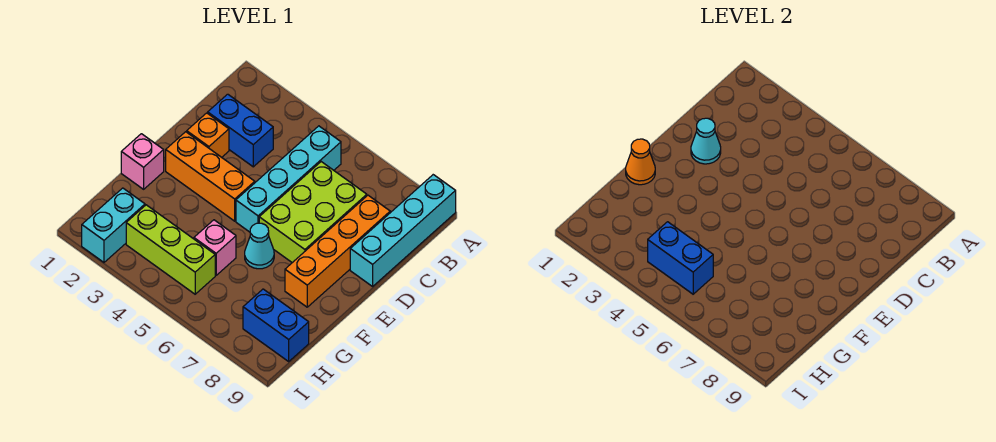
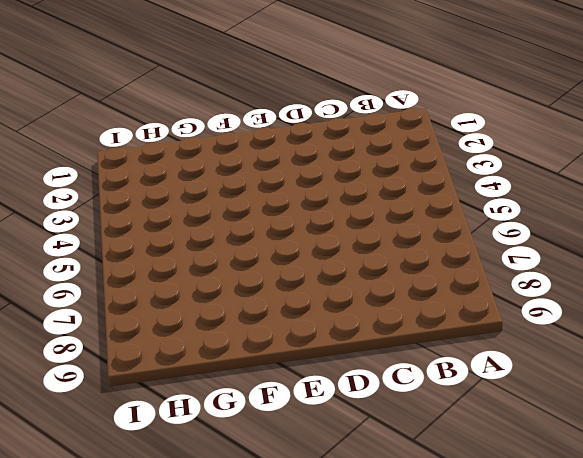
none -> cyan 1x4 brick [350,175,456,286]
none -> cyan 1x4 brick [236,126,341,232]
none -> blue 1x2 brick [208,94,273,167]

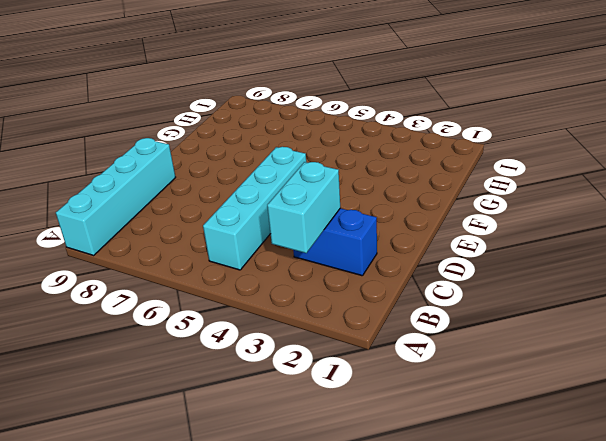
cyan 1x2 brick [267,162,340,253] -> cyan 1x2 brick moved to [82,188,145,262]
none -> lime 2x3 brick [259,162,367,263]
none -> orange 1x4 brick [285,195,390,307]
none -> orange 1x1 brick [187,113,229,157]

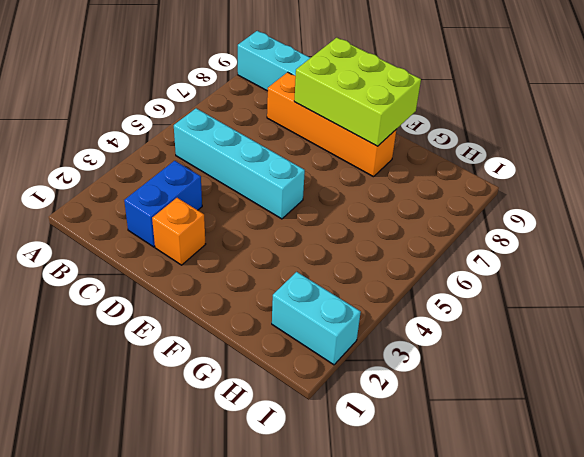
lime 2x3 brick [294,38,421,146] -> lime 2x3 brick moved to [259,162,367,263]
none -> orange 1x3 brick [166,132,255,221]
none -> pink 1x1 brick [121,134,164,189]
none -> cyan 1x1 cone [245,223,274,269]

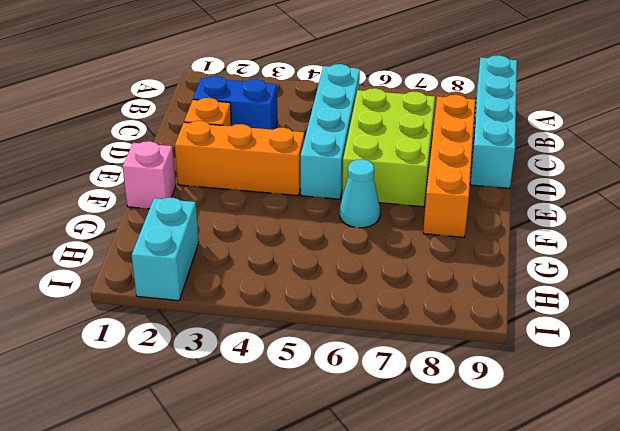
none -> pink 1x1 brick [194,220,236,275]
none -> lime 1x3 brick [126,205,215,294]
none -> blue 1x2 brick [243,289,309,361]

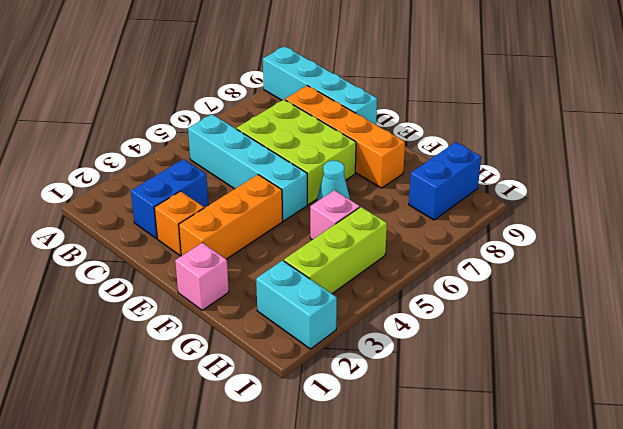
none -> cyan 1x1 cone [691,118,721,164]
none -> orange 1x1 cone [626,139,655,185]
none -> blue 1x2 brick [648,222,713,294]

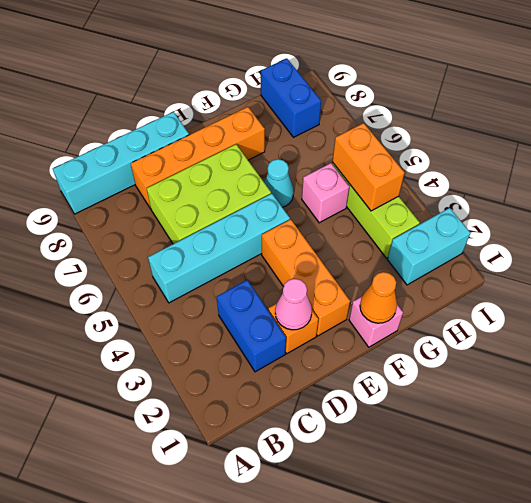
pink 1x1 cone [275,279,312,330] -> cyan 1x1 cone [691,118,721,164]
orange 1x2 brick [332,123,404,211] -> blue 1x2 brick [648,222,713,294]

